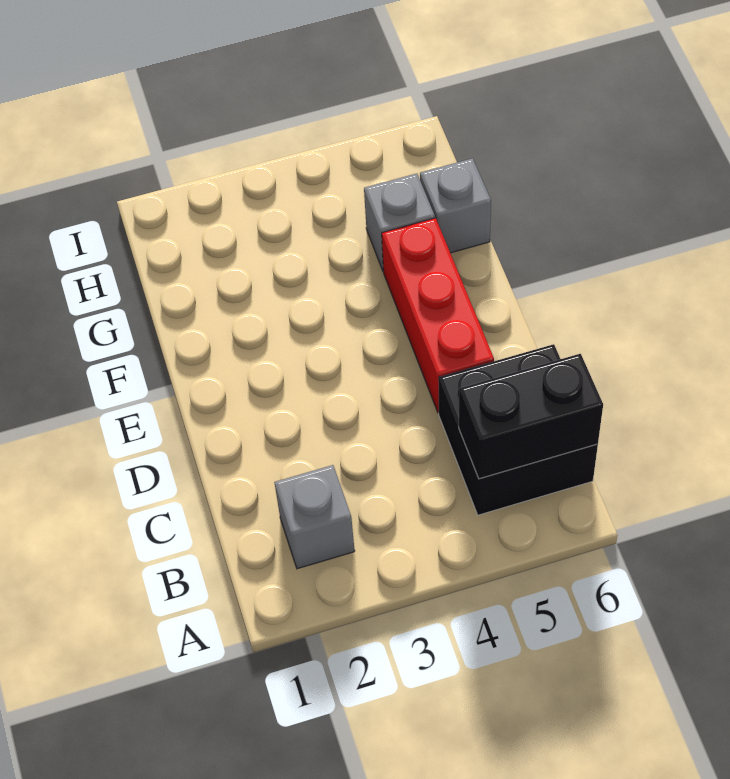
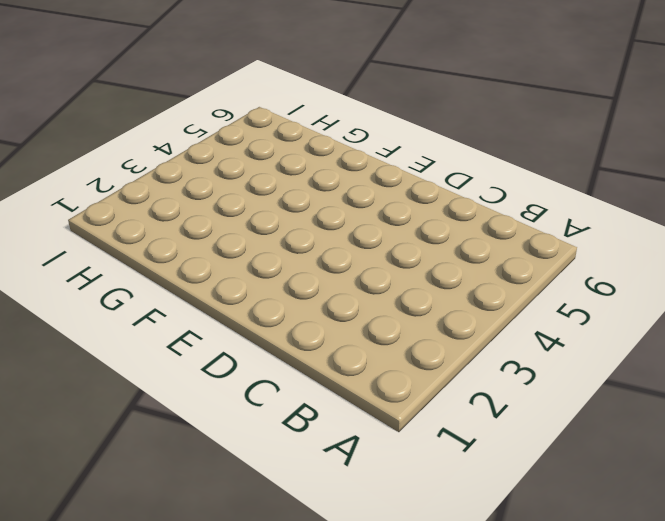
none -> grey 1x1 brick [274,465,355,569]
none -> black 2x2 brick [438,344,598,515]

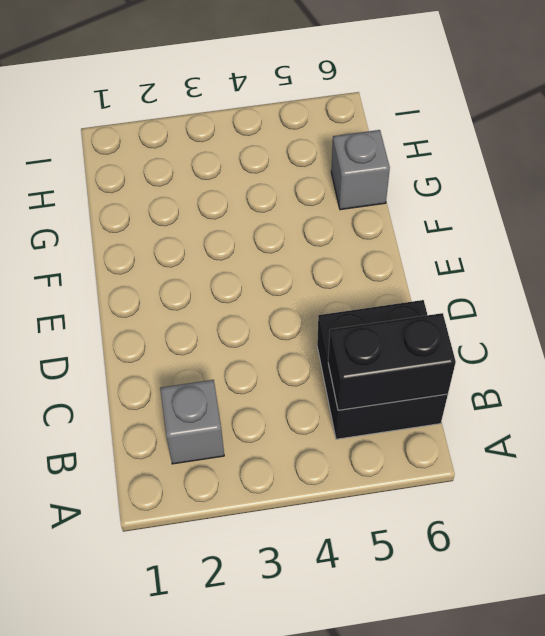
none -> red 1x3 brick [382,218,494,413]
none -> grey 1x1 brick [364,174,435,271]

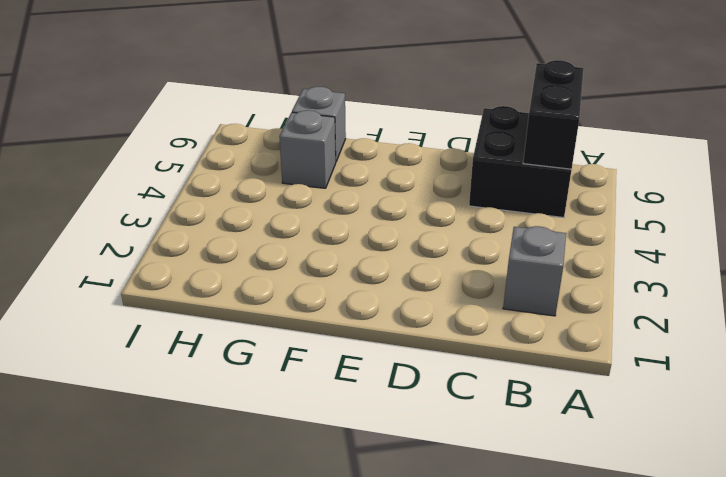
none -> red 1x3 brick [382,218,494,413]

